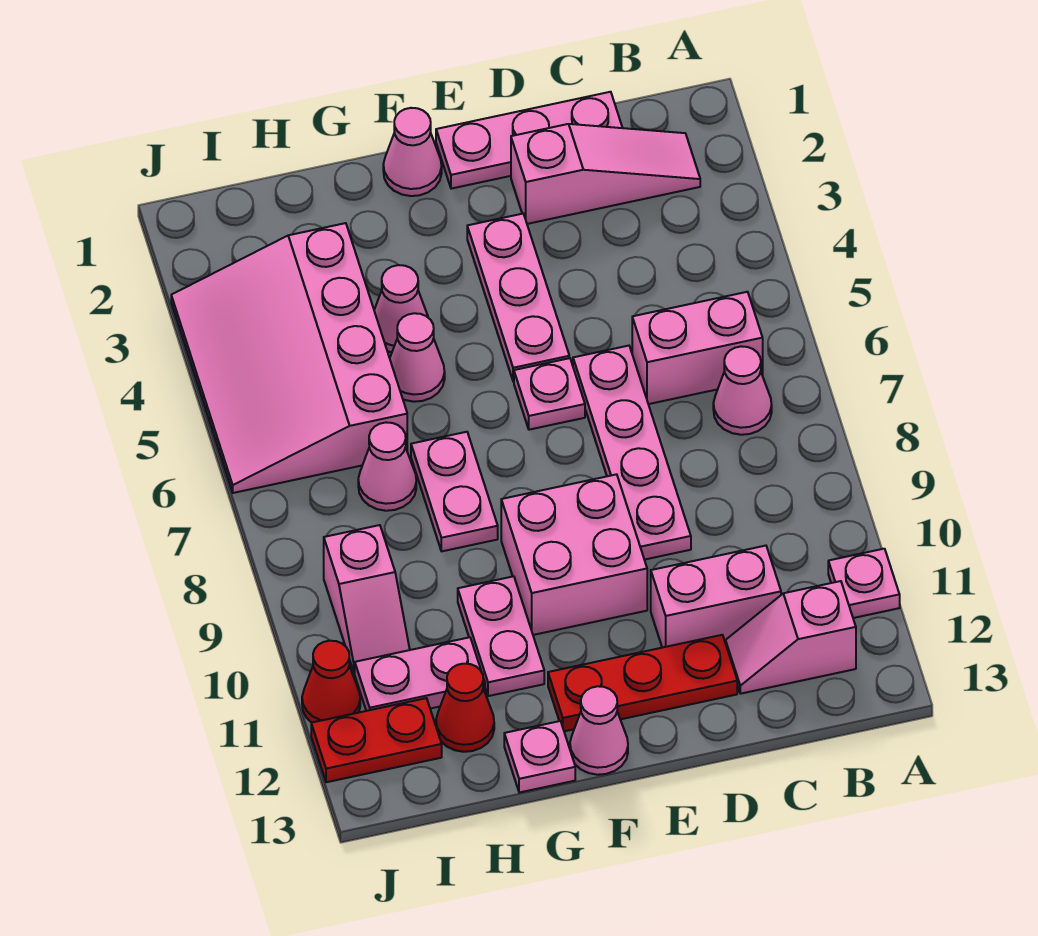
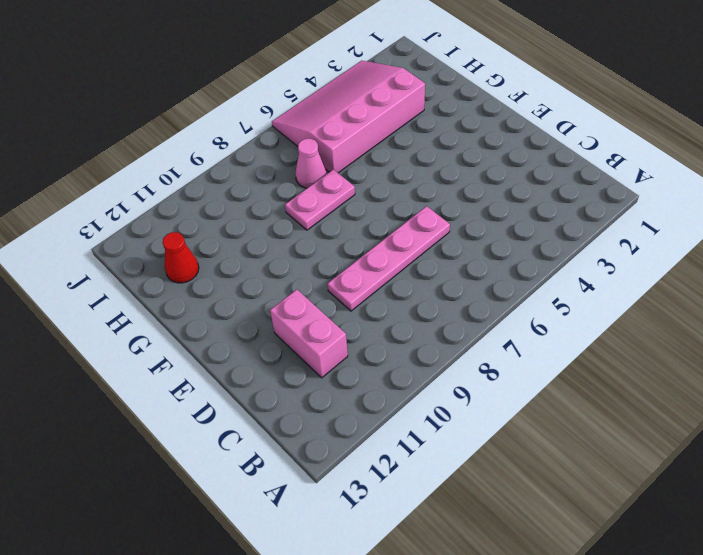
none -> pink 1x1 plate [828,549,900,618]
none -> pink 1x3 slope [511,124,700,224]
none -> pink 1x2 brick [632,292,763,404]

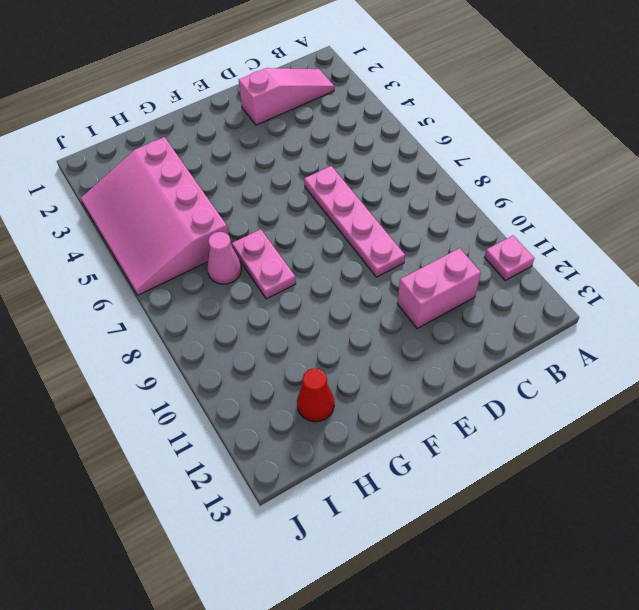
none -> pink 1x2 brick [632,292,763,404]
none -> pink 1x1 cone [713,346,772,435]
none -> pink 1x2 slope [726,581,856,694]

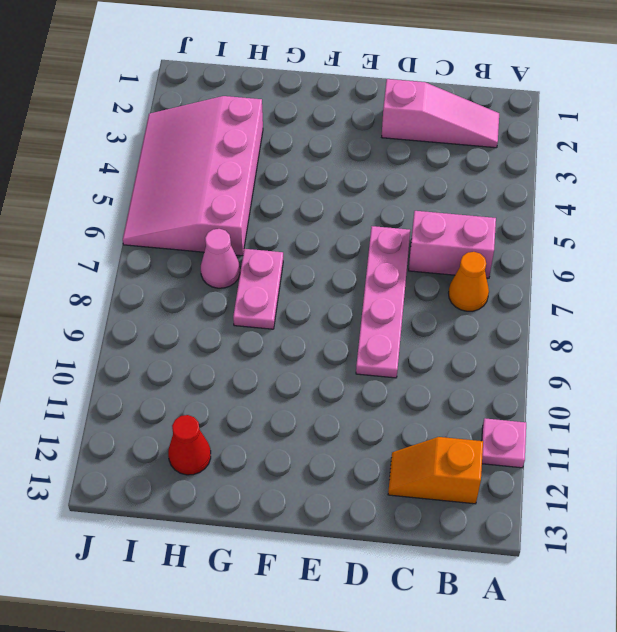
orange 1x1 cone [449,252,489,311] -> pink 1x1 cone [713,346,772,435]
orange 1x2 slope [388,437,483,504] -> pink 1x2 slope [726,581,856,694]
none -> pink 1x3 plate [436,92,622,189]
none -> pink 1x2 brick [651,546,781,648]
none -> red 1x3 plate [548,635,737,731]

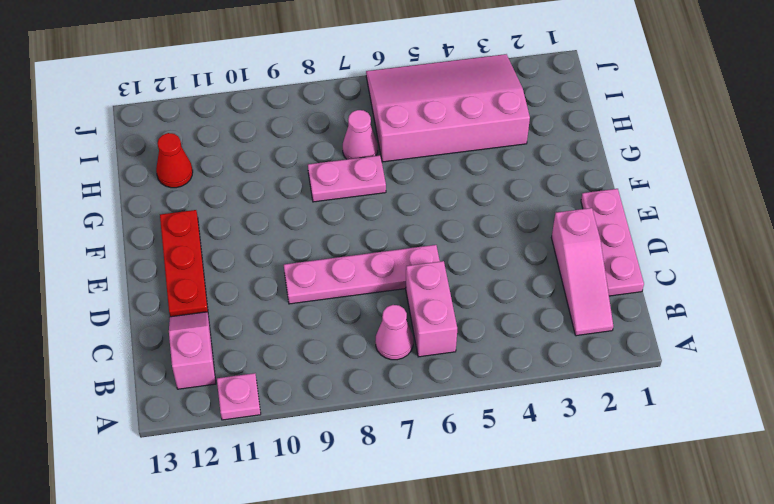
none -> pink 1x2 brick [651,546,781,648]
none -> pink 1x3 plate [467,214,569,382]
none -> pink 1x1 plate [514,358,585,430]

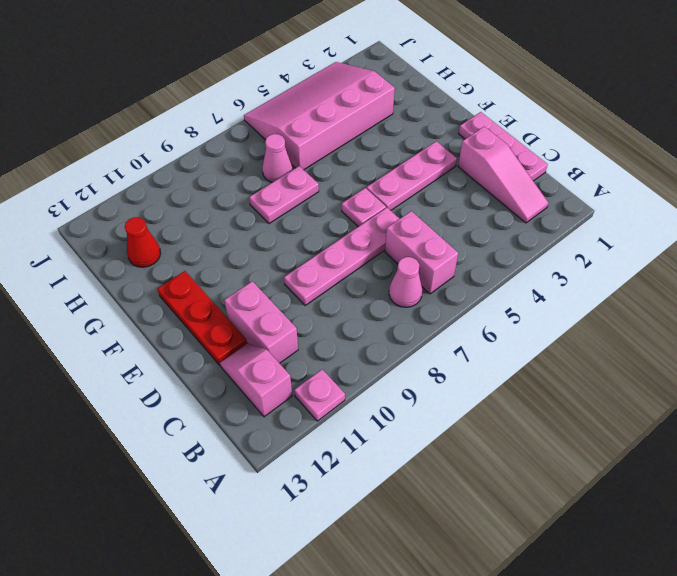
none -> pink 2x2 brick [501,474,647,635]
none -> pink 1x1 cone [383,108,442,196]
none -> pink 1x1 cone [570,686,628,775]

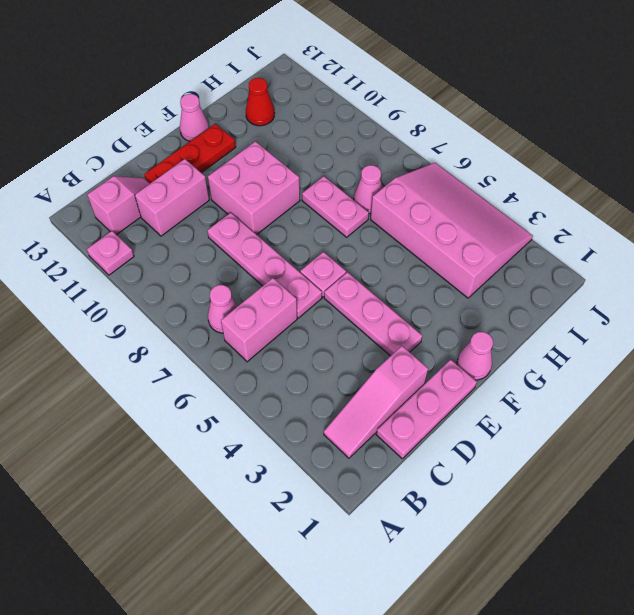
none -> pink 1x1 cone [374,265,428,352]
none -> pink 1x1 cone [390,313,445,402]
none -> pink 1x2 plate [458,576,544,696]

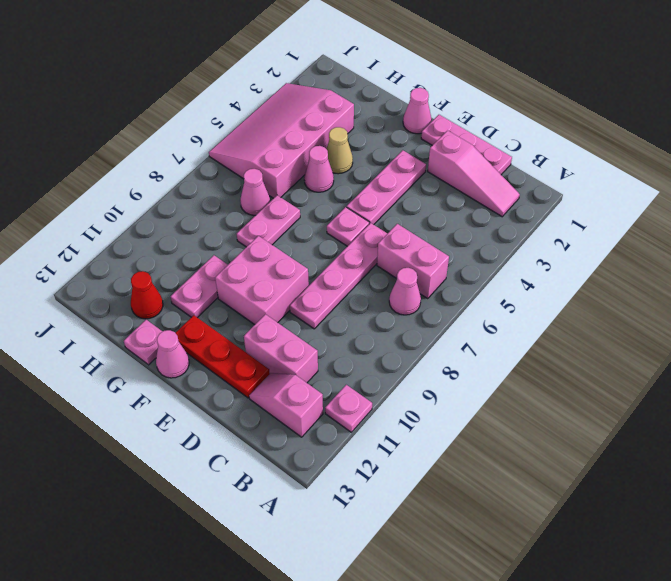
tan 1x1 cone [327,127,353,174] -> pink 1x1 cone [374,265,428,352]
none -> pink 1x2 plate [355,637,485,711]
none -> pink 1x2 slope [324,525,410,673]
none -> red 1x2 plate [311,698,442,782]

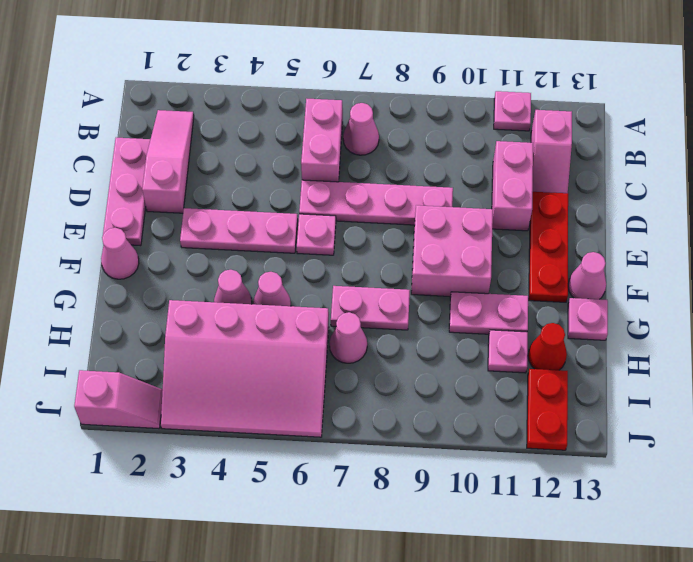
pink 1x1 plate [488,330,528,373] -> pink 1x2 plate [355,637,485,711]
pink 1x2 slope [74,370,163,429] -> pink 1x2 slope moved to [324,525,410,673]
none -> red 1x1 cone [302,641,360,722]

